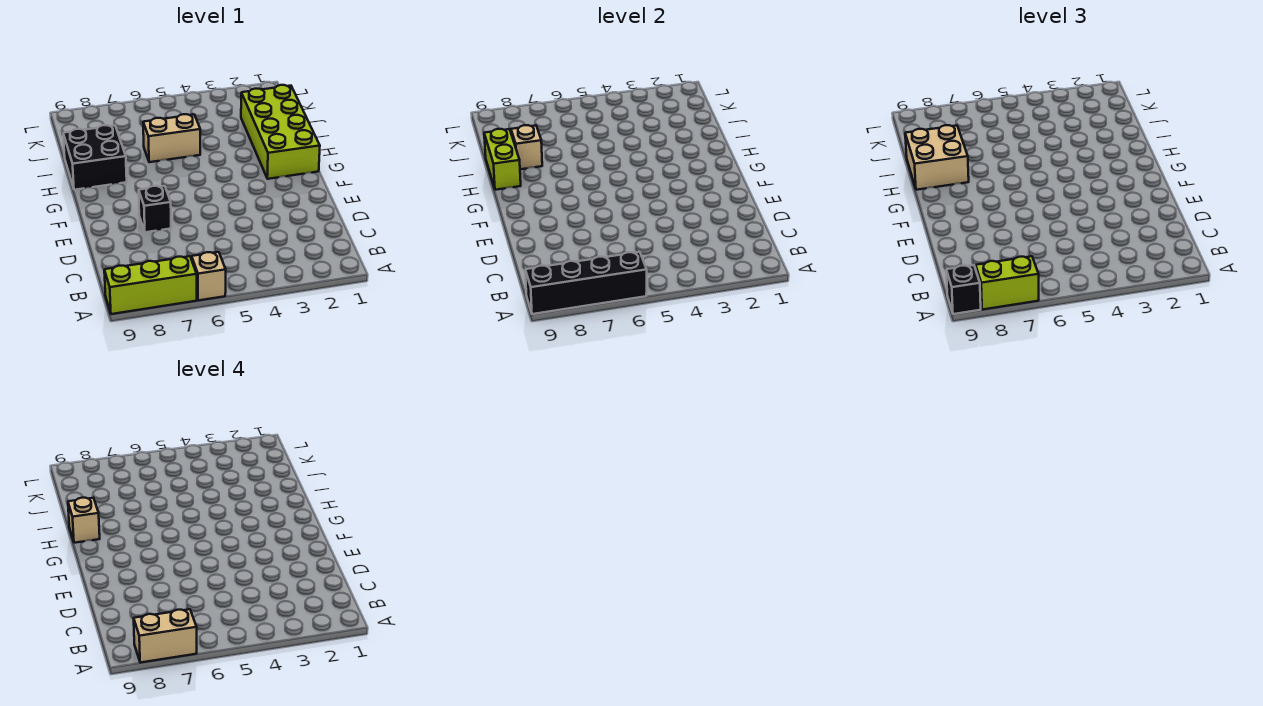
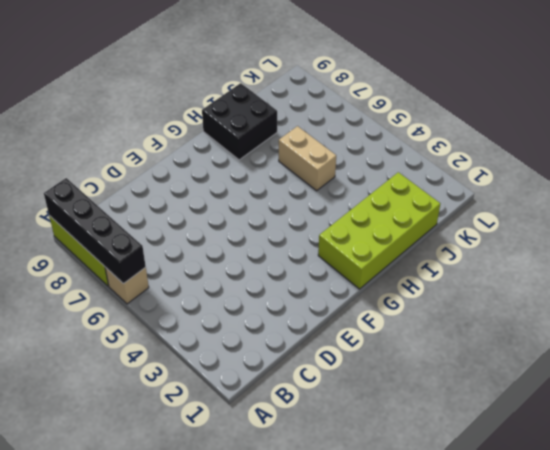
none -> black 1x1 brick [139,186,171,232]
none -> lime 1x2 brick [484,129,521,190]
none -> tan 1x1 brick [511,125,542,169]

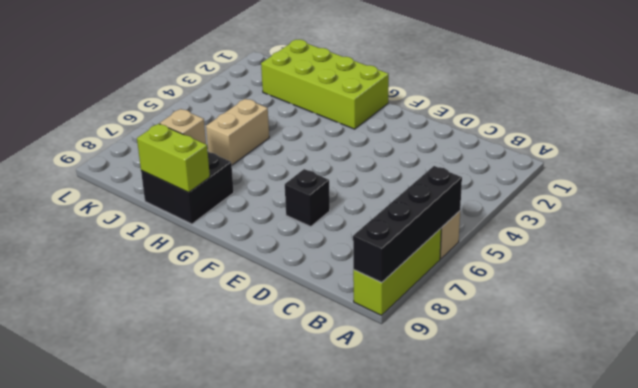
none -> lime 1x2 brick [976,256,1039,310]
none -> black 1x1 brick [946,265,981,314]
none -> tan 2x2 brick [905,125,969,190]

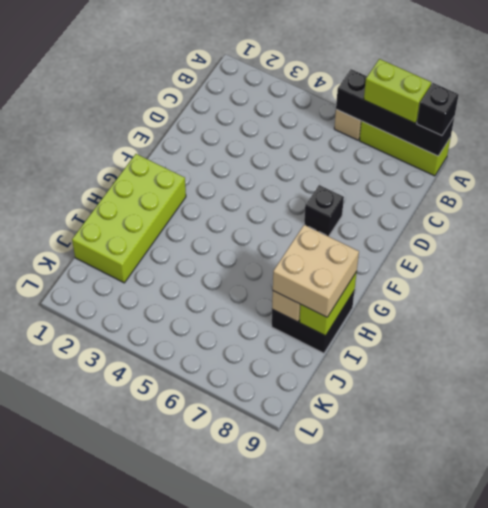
none -> tan 1x2 brick [143,114,200,162]
none -> tan 1x2 brick [134,609,197,663]
none -> tan 1x1 brick [68,497,100,543]

